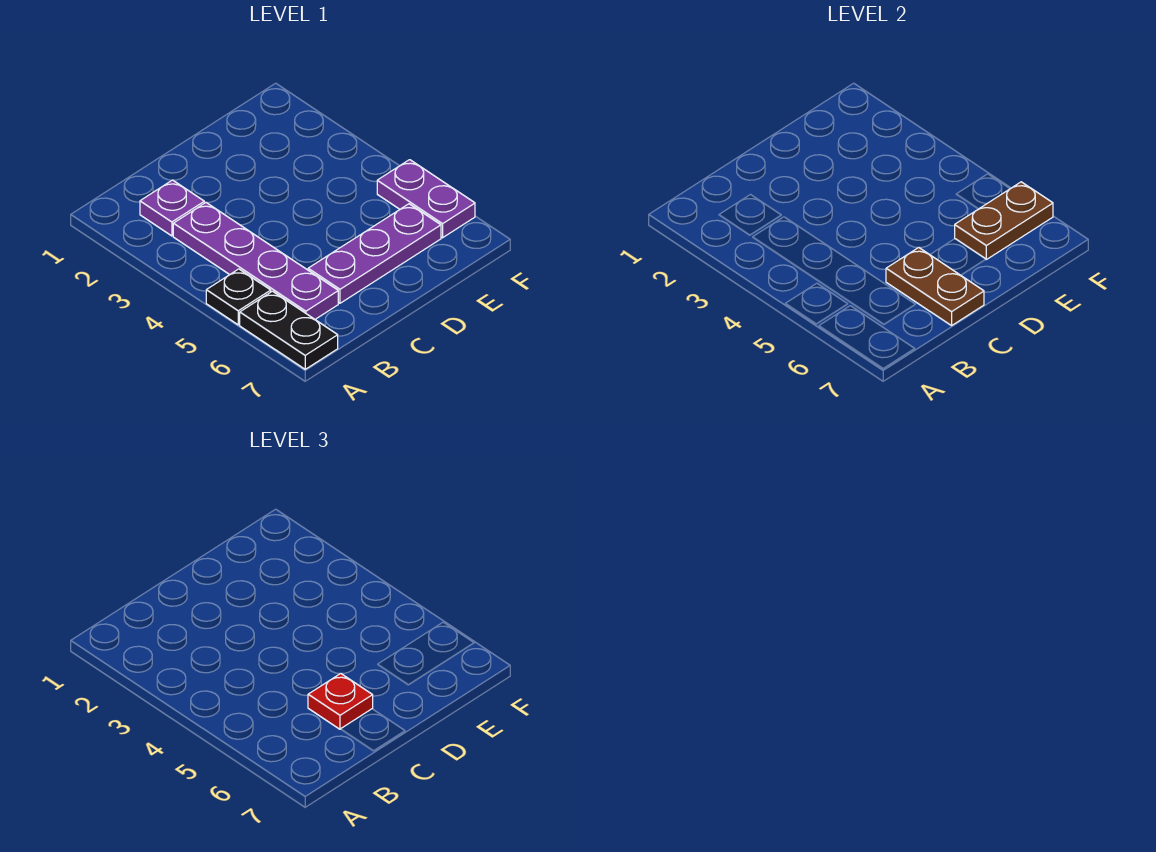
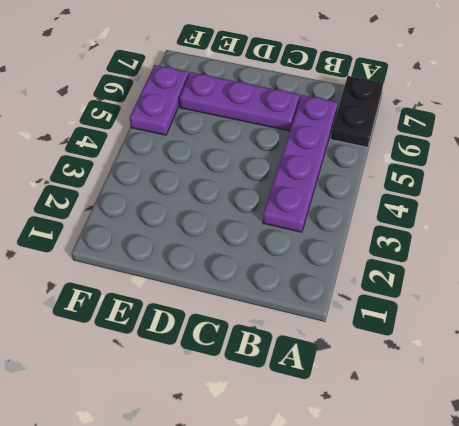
none -> black 1x1 plate [206,269,271,325]
none -> purple 1x1 plate [140,180,204,236]

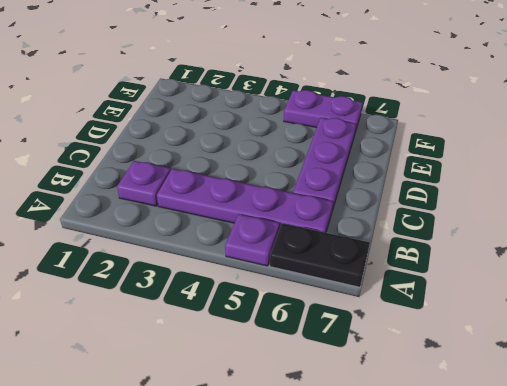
purple 1x1 plate [225,214,280,266] -> black 1x1 plate [206,269,271,325]
none -> brown 1x2 plate [886,248,984,326]
none -> brown 1x2 plate [955,182,1053,259]

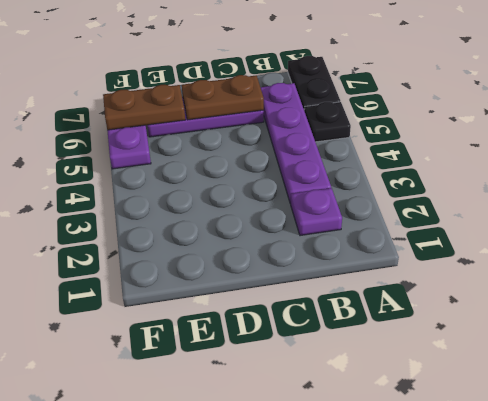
brown 1x2 plate [182,75,264,120] -> brown 1x2 plate turned to [886,248,984,326]
none -> red 1x1 plate [308,674,373,729]

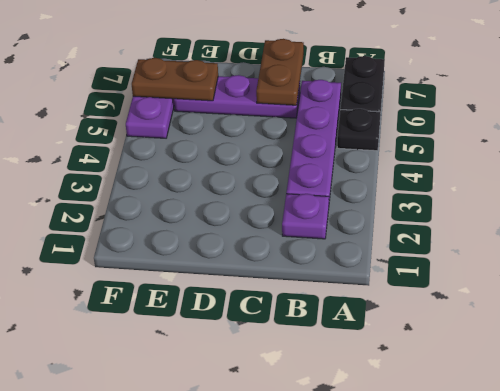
none -> red 1x1 plate [308,674,373,729]

